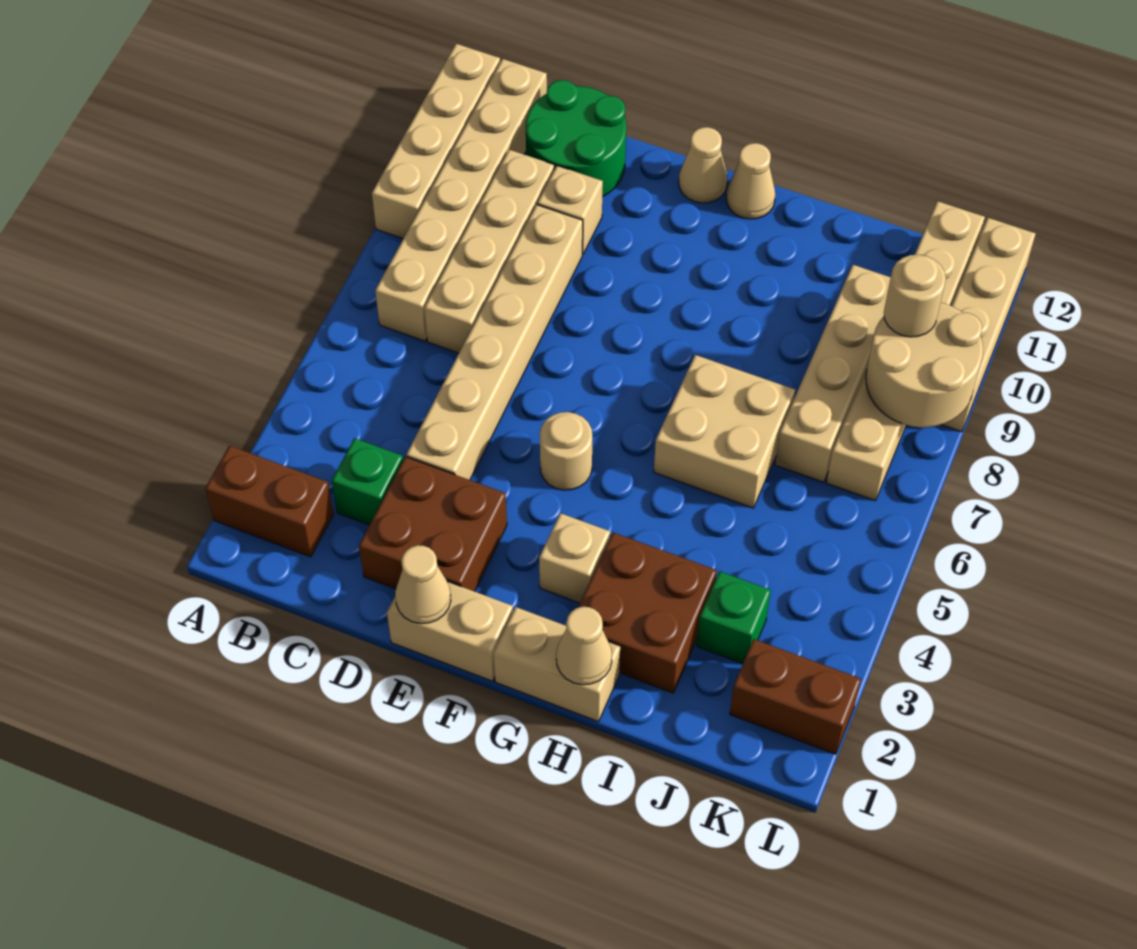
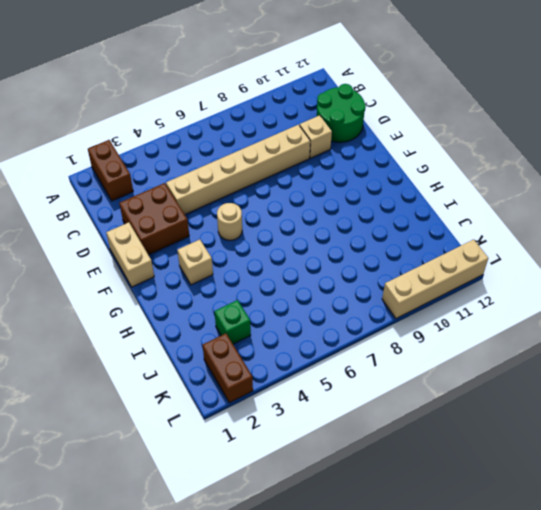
none -> tan 1x4 brick [372,44,500,239]
none -> tan 1x6 brick [375,59,547,341]
none -> green 1x1 brick [332,438,403,525]

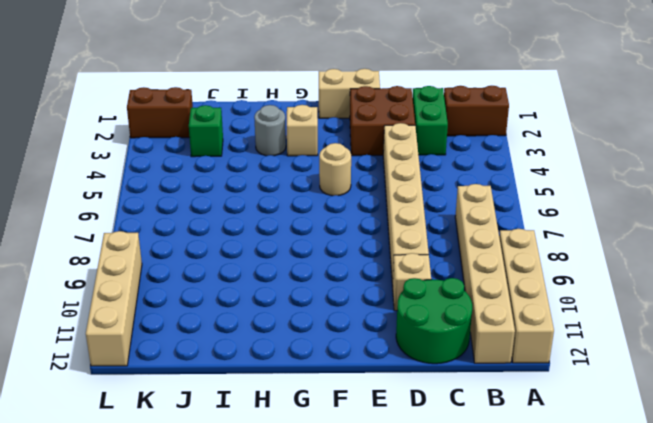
green 1x2 brick [413,86,448,155] -> green 1x1 brick [332,438,403,525]
grey 1x1 round brick [254,105,286,156] -> brown 2x2 brick [578,532,717,693]
none -> tan 1x4 brick [424,150,554,353]
none -> tan 1x1 cone [679,127,728,203]
none -> tan 1x2 brick [493,607,620,722]

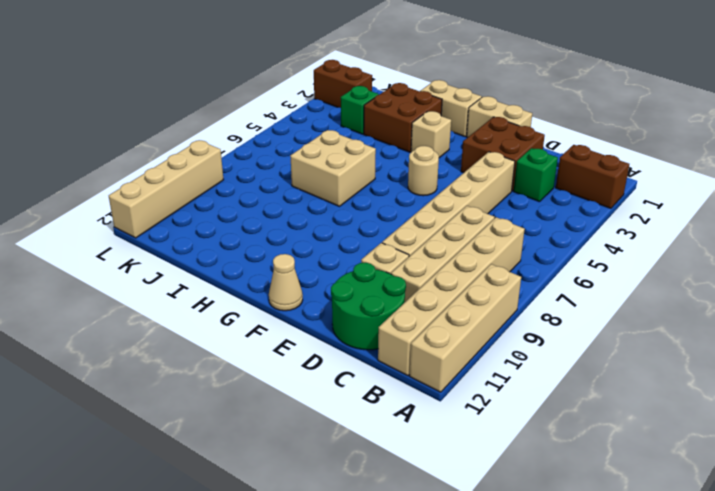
none -> tan 1x1 cone [726,143,775,219]
none -> tan 1x4 brick [775,265,891,482]
none -> tan 1x6 brick [826,201,985,501]

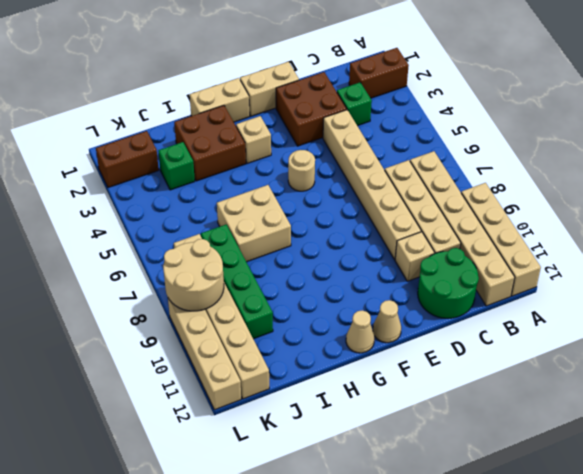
green 1x4 brick [201,225,273,339] -> tan 1x4 brick [775,265,891,482]
none -> tan 1x1 cone [395,545,451,624]
none -> tan 1x1 cone [556,607,612,685]
none -> tan 1x1 round brick [884,255,946,337]

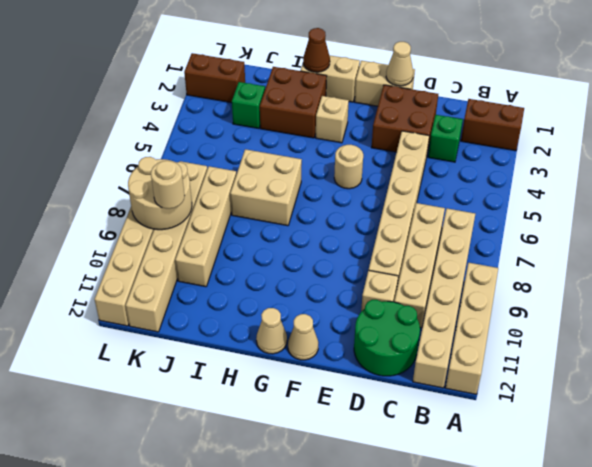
brown 1x1 cone [303,28,330,72] -> tan 1x1 cone [556,607,612,685]

